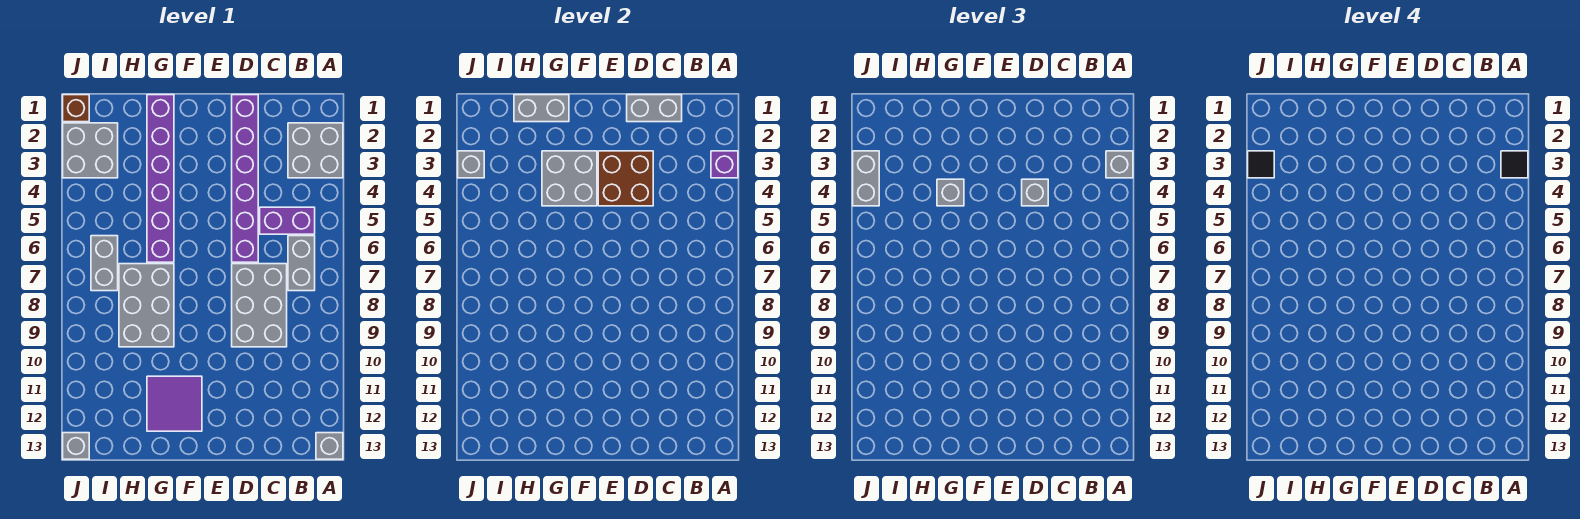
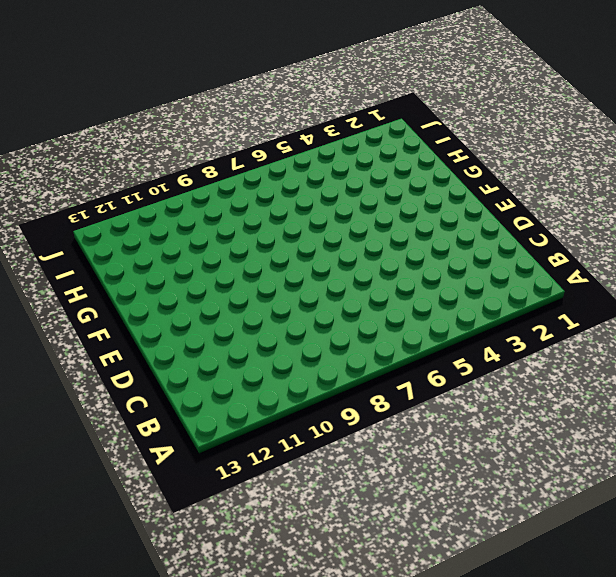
none -> grey 2x2 brick [288,123,343,178]
none -> grey 1x1 brick [316,433,343,459]
none -> purple 1x2 brick [260,207,315,234]

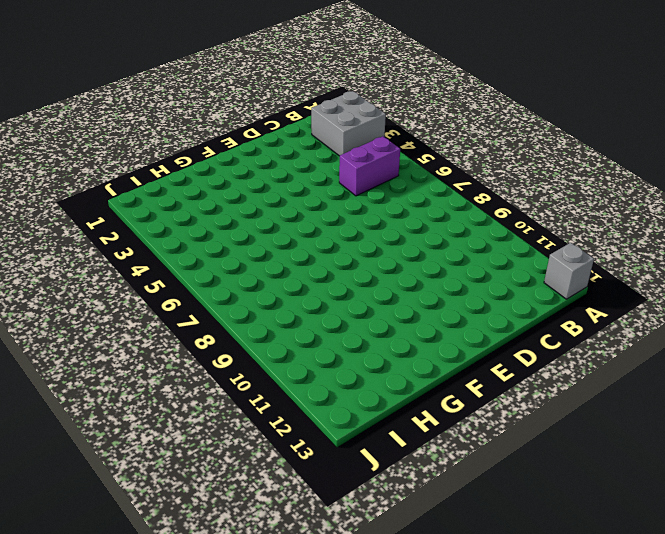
none -> grey 1x2 brick [288,236,315,291]
none -> grey 2x3 brick [232,264,287,347]
none -> purple 1x6 brick [232,95,258,262]

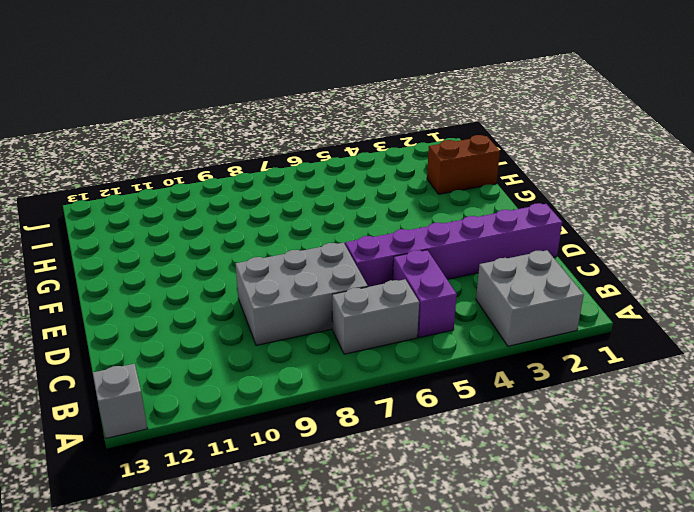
brown 1x2 brick [427,135,500,194] -> none
none -> purple 2x2 tile [147,376,202,431]
none -> purple 1x6 brick [147,95,174,262]
none -> grey 2x3 brick [119,264,174,347]

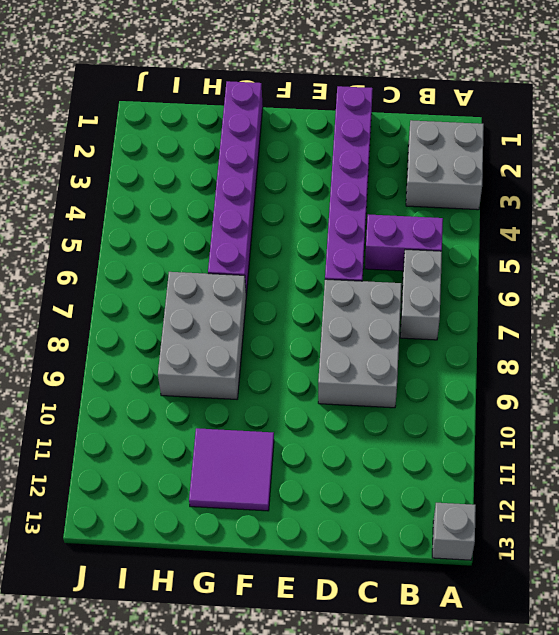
none -> grey 2x2 brick [63,123,118,178]
none -> grey 1x2 brick [91,236,118,291]
none -> brown 1x1 brick [63,95,89,122]

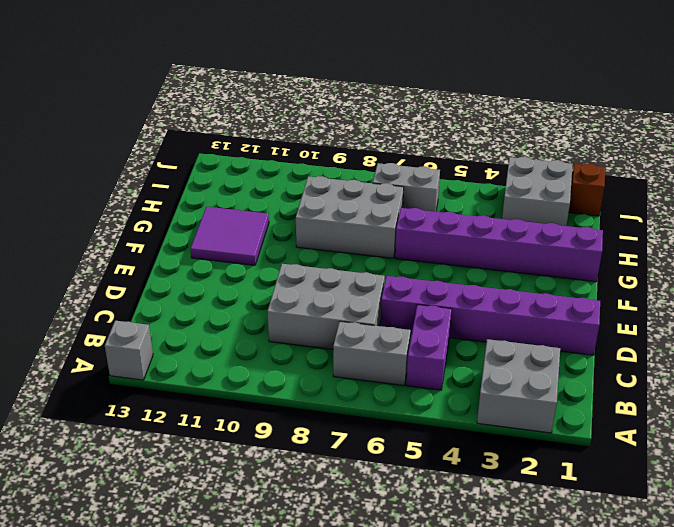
none -> grey 1x1 brick [63,433,89,459]
none -> purple 1x1 brick [711,151,738,178]
none -> grey 1x2 brick [627,95,682,122]

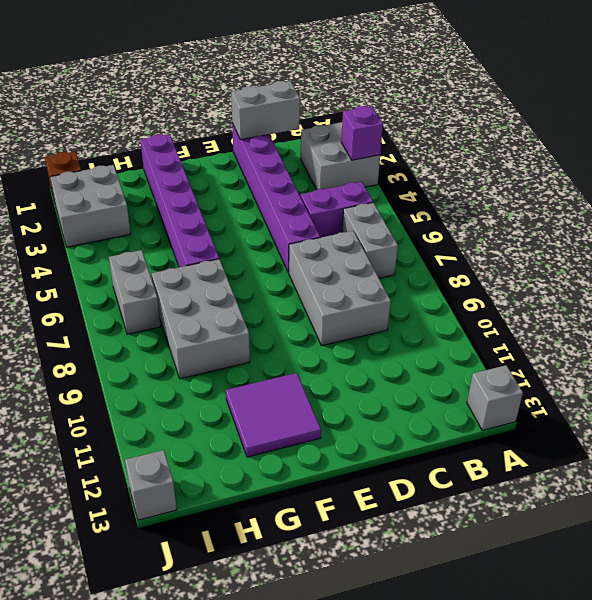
none -> brown 2x2 brick [598,151,653,206]
none -> grey 2x2 brick [542,151,597,206]
none -> grey 1x2 brick [514,95,569,122]

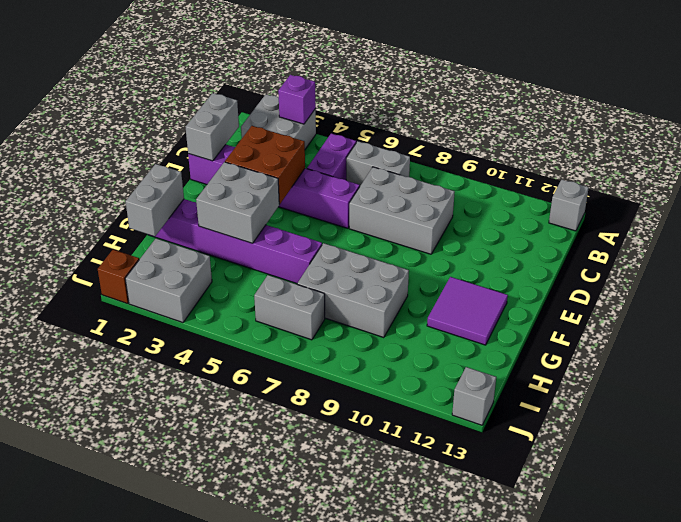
none -> grey 1x1 brick [458,151,484,178]
none -> grey 1x1 brick [1106,151,1133,178]
none -> grey 1x1 brick [1022,179,1048,206]

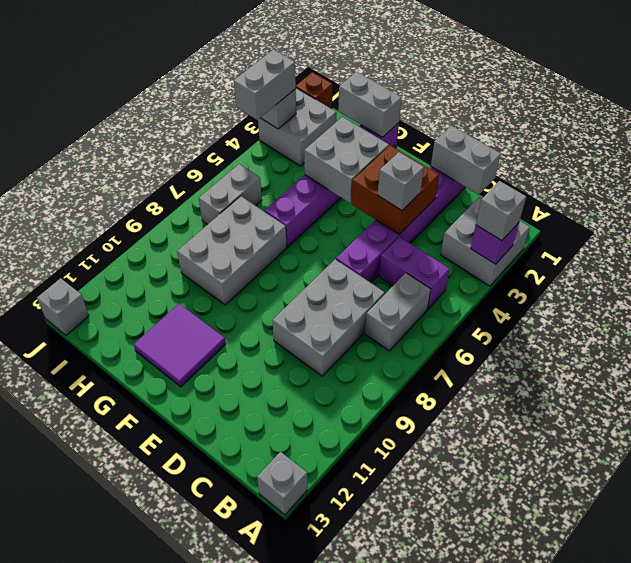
none -> grey 1x1 brick [937,179,964,206]
none -> black 1x1 tile [1501,151,1528,178]
none -> black 1x1 tile [1248,151,1274,178]

